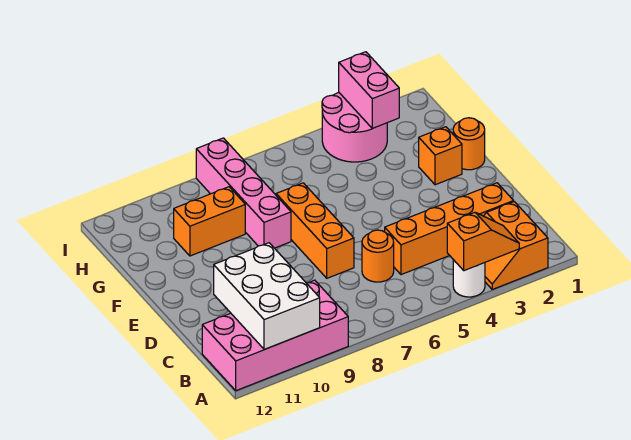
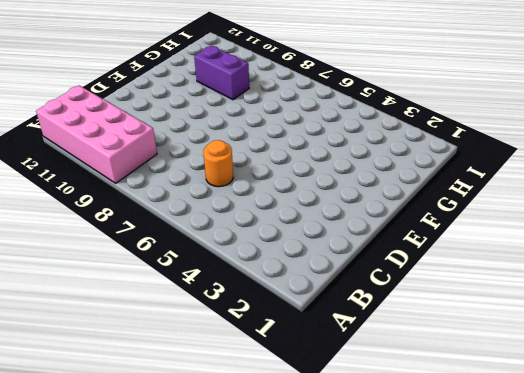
purple 1x2 brick [194,46,249,100] -> orange 1x2 brick [174,187,245,256]
none -> orange 2x2 slope [484,202,548,289]
none -> white 1x1 round brick [453,260,485,297]
none -> orange 1x4 brick [385,183,514,275]

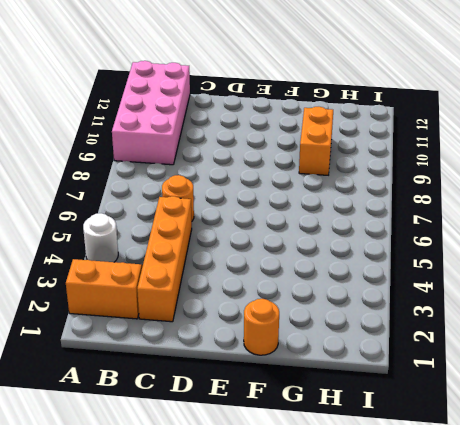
none -> orange 1x3 brick [276,183,354,278]
none -> orange 1x1 brick [419,127,462,185]
none -> pink 1x4 brick [196,138,291,248]

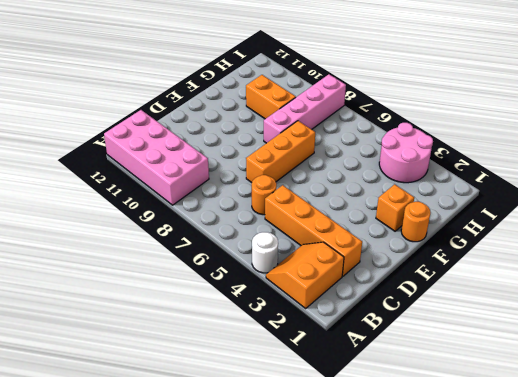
none -> orange 1x2 slope [447,213,519,271]
none -> white 2x3 brick [214,243,320,350]
none -> pink 1x2 brick [339,52,399,129]

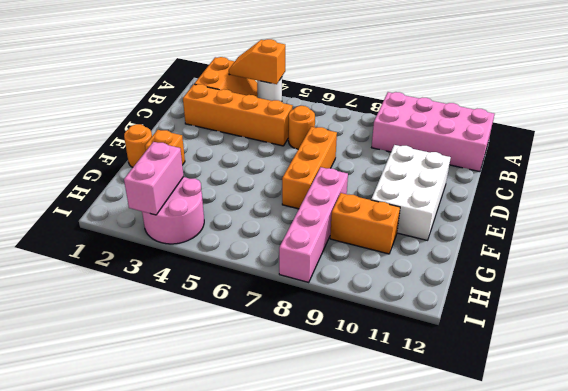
white 2x3 brick [371,145,451,240] -> white 2x3 brick moved to [214,243,320,350]

